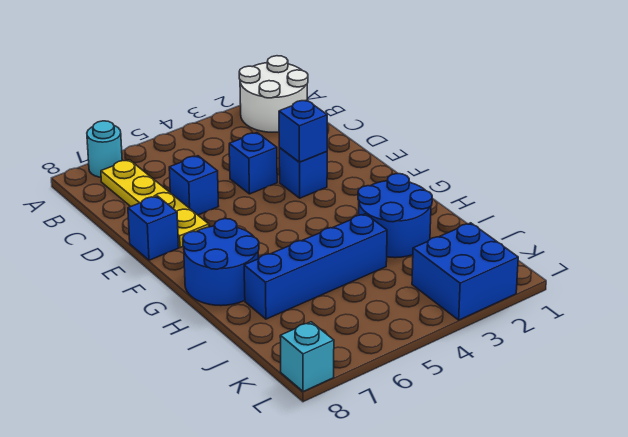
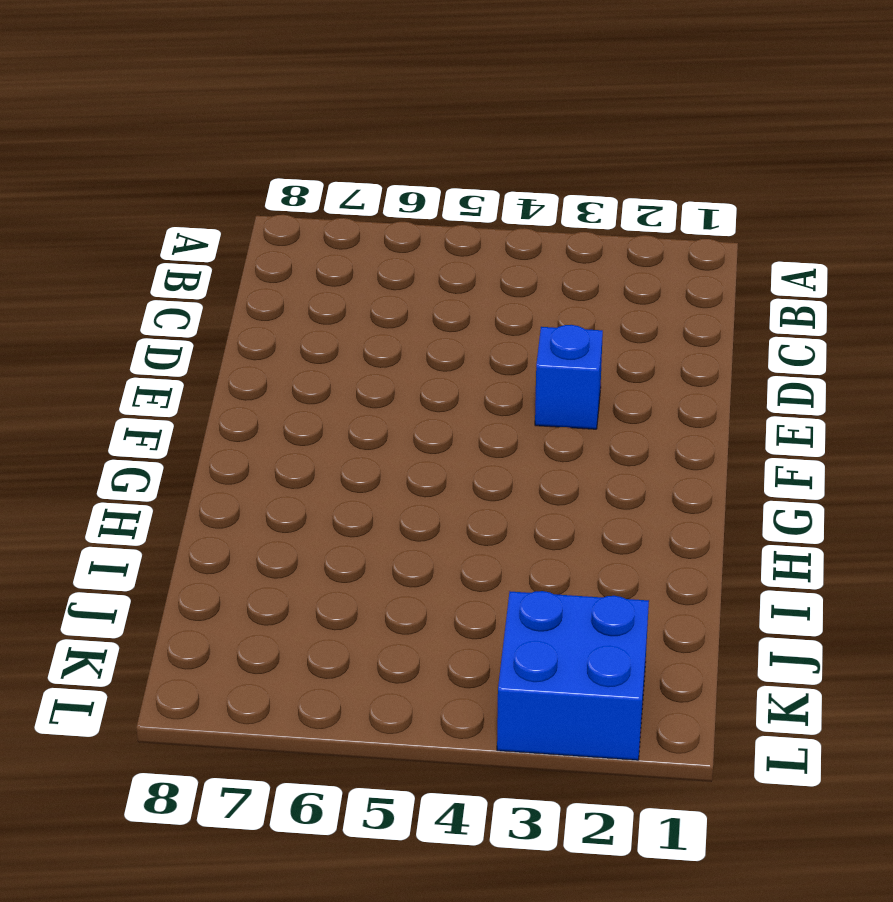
none -> white 2x2 round brick [239,56,308,132]
none -> cyan 1x1 round brick [87,121,122,177]
none -> yellow 1x4 plate [101,160,209,248]

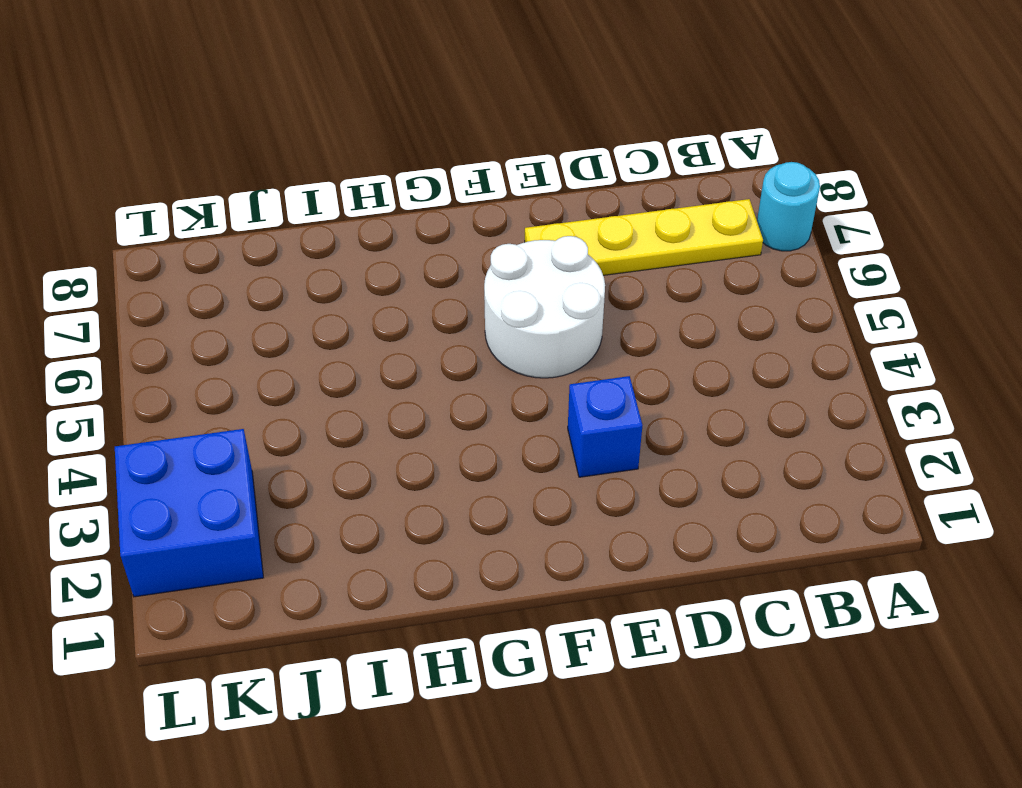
white 2x2 round brick [484,236,605,378] -> white 2x2 round brick moved to [239,56,308,132]
none -> blue 1x1 brick [229,133,277,194]
none -> blue 1x1 brick [169,156,219,215]
none -> blue 1x1 brick [128,196,179,260]

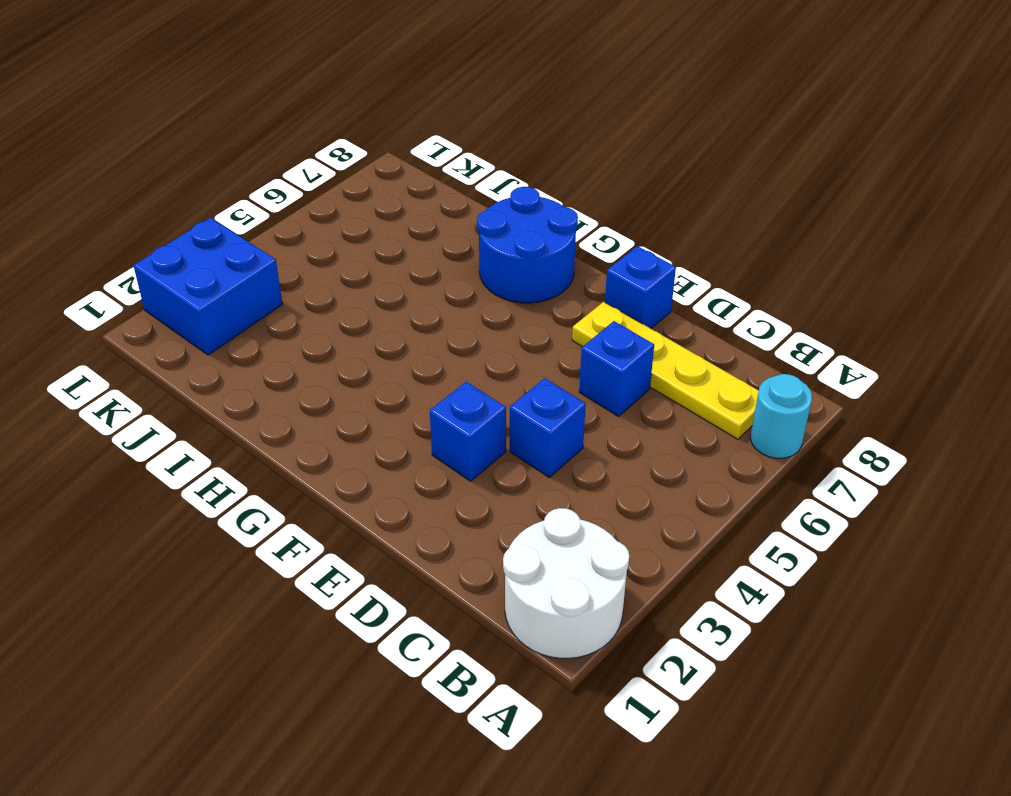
none -> blue 2x2 round brick [358,174,432,258]
none -> blue 1x4 brick [244,214,387,319]
none -> cyan 1x1 brick [280,322,334,392]

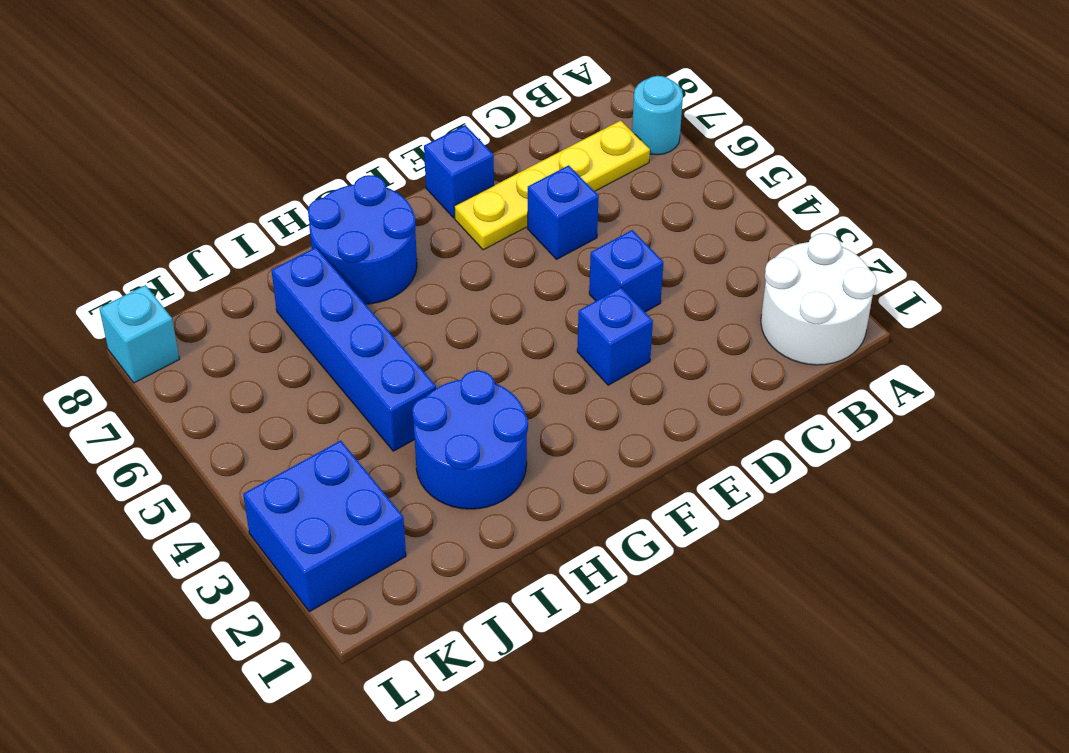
none -> blue 1x1 brick [279,100,327,162]

